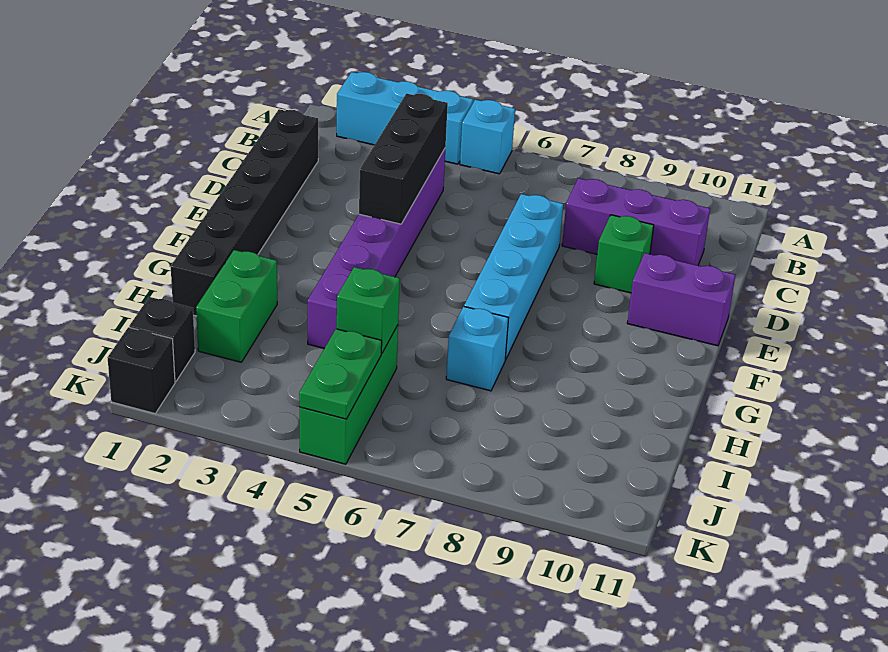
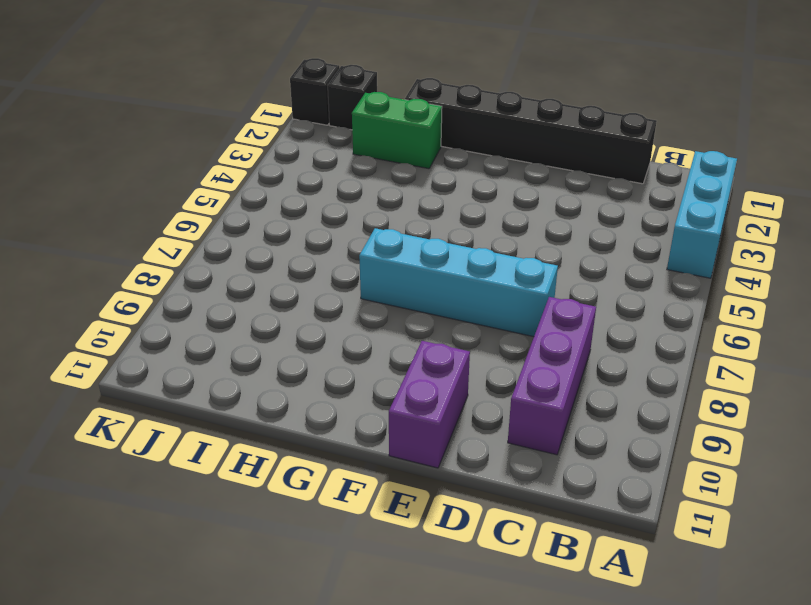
none -> cyan 1x1 brick [460,100,515,174]
none -> purple 1x6 brick [308,149,445,348]
none -> green 1x1 brick [594,215,654,293]

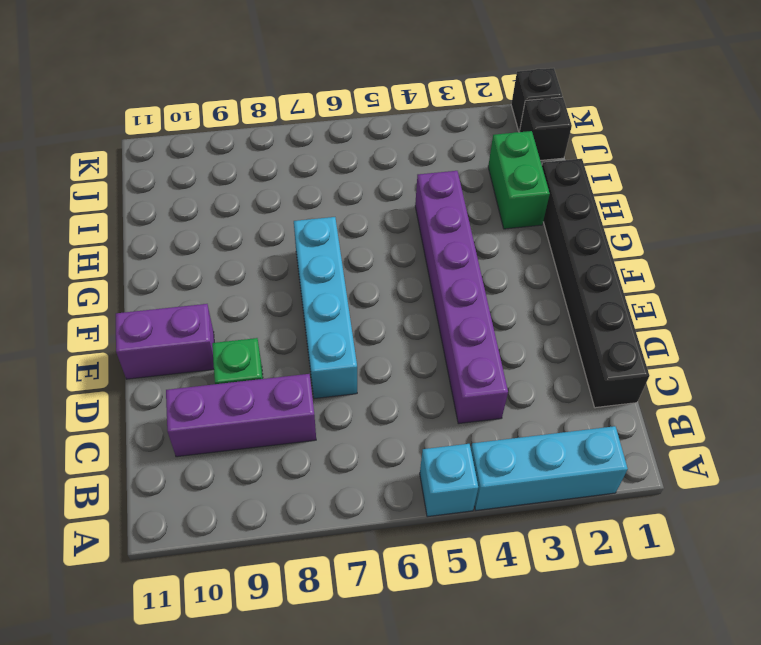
none -> cyan 1x1 brick [446,307,509,391]
none -> green 1x3 brick [300,325,398,464]
none -> black 1x3 brick [359,94,448,224]

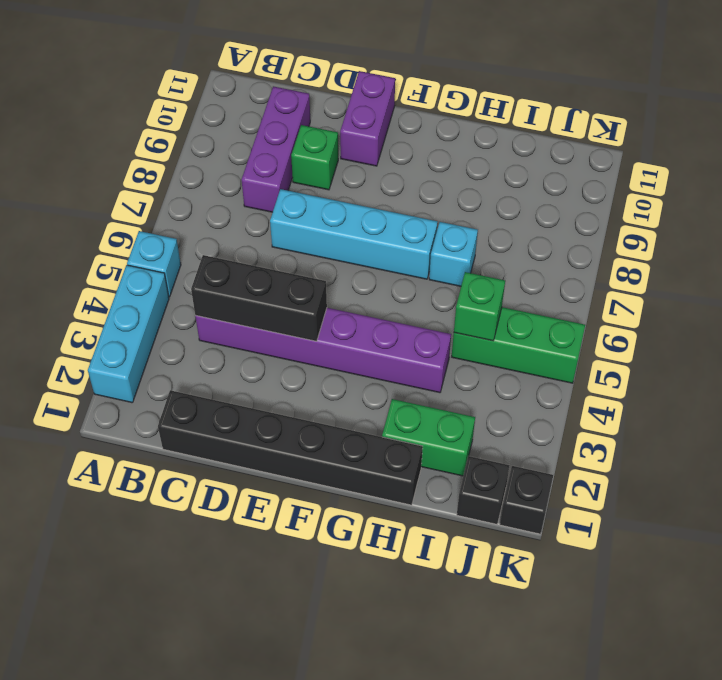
none -> green 1x2 plate [299,329,382,419]

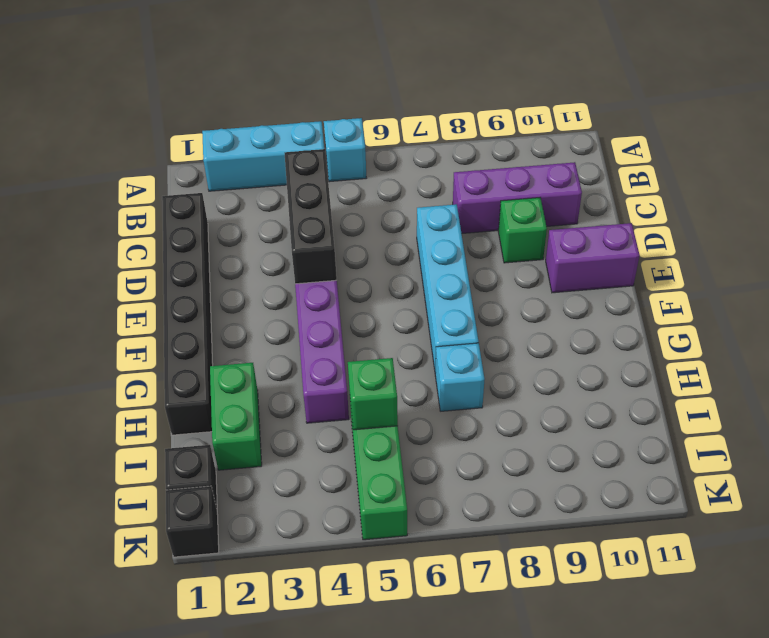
none -> green 1x2 plate [299,329,382,419]

